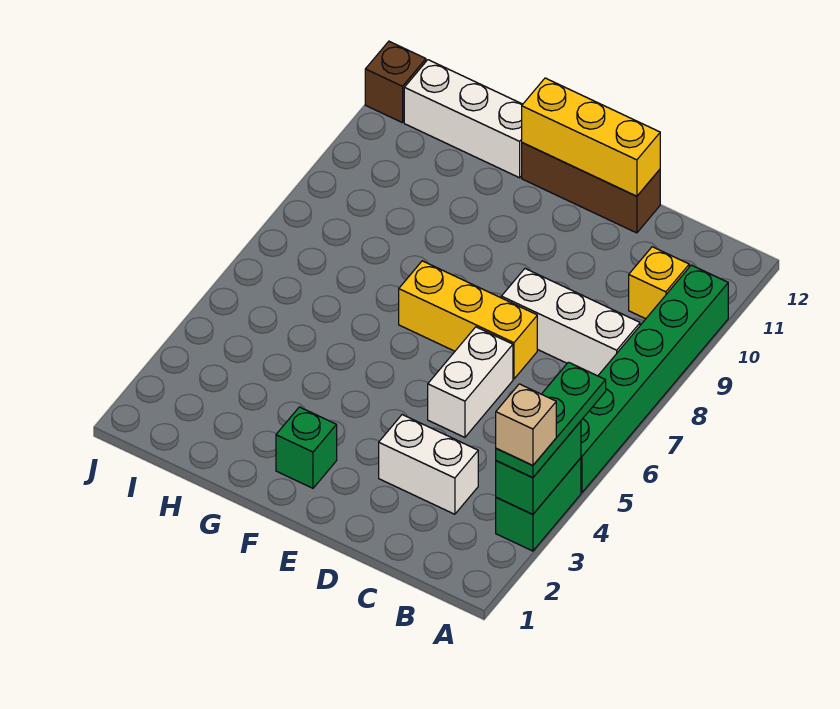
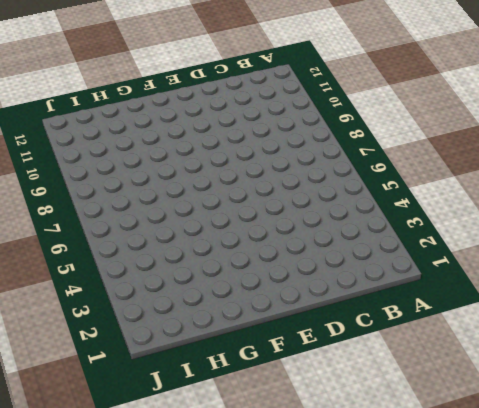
none -> green 1x2 brick [496,458,581,551]
none -> green 1x6 brick [581,265,728,493]
none -> white 1x3 brick [501,269,640,376]

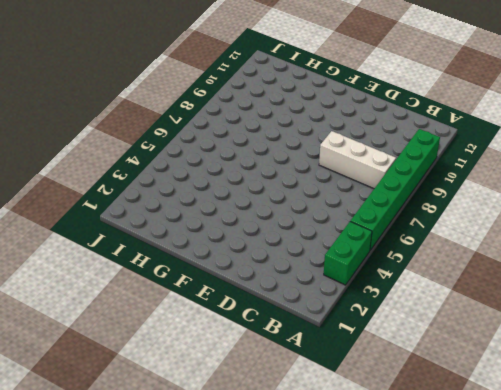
none -> yellow 1x1 brick [629,247,689,319]
none -> white 1x2 brick [379,415,478,514]
none -> white 1x2 brick [428,327,513,437]

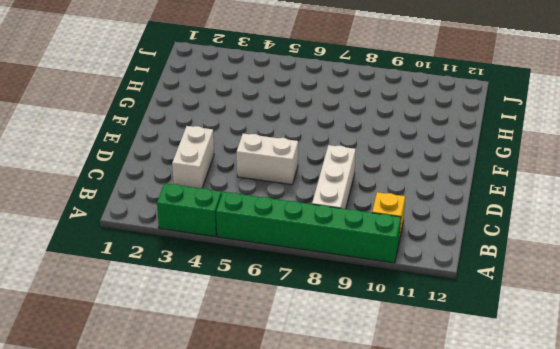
none -> yellow 1x3 brick [399,261,537,379]
none -> brown 1x3 brick [522,143,660,233]
none -> green 1x1 brick [276,407,337,488]

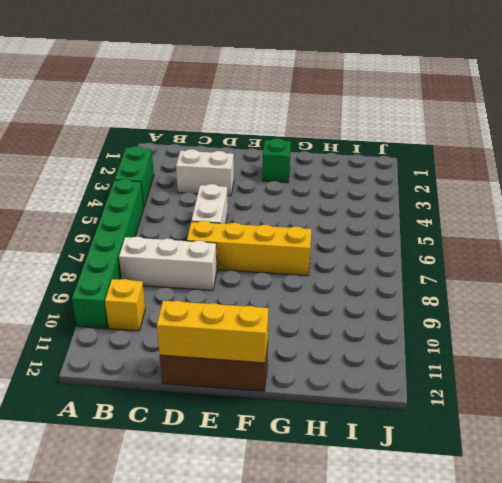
yellow 1x4 brick [187,221,312,276] -> yellow 1x3 brick [399,261,537,379]
none -> white 1x3 brick [404,60,523,178]
none -> brown 1x1 brick [365,41,426,123]
none -> green 1x2 brick [496,421,581,514]

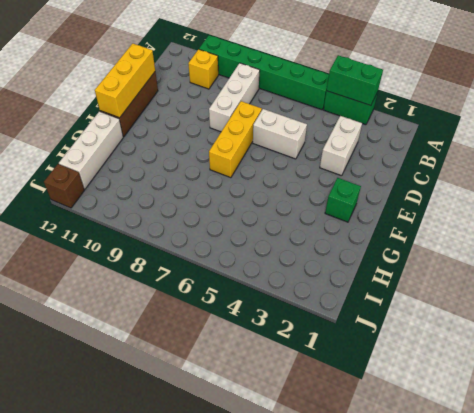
none -> green 1x3 plate [496,362,606,478]
none -> tan 1x1 brick [496,384,556,465]

